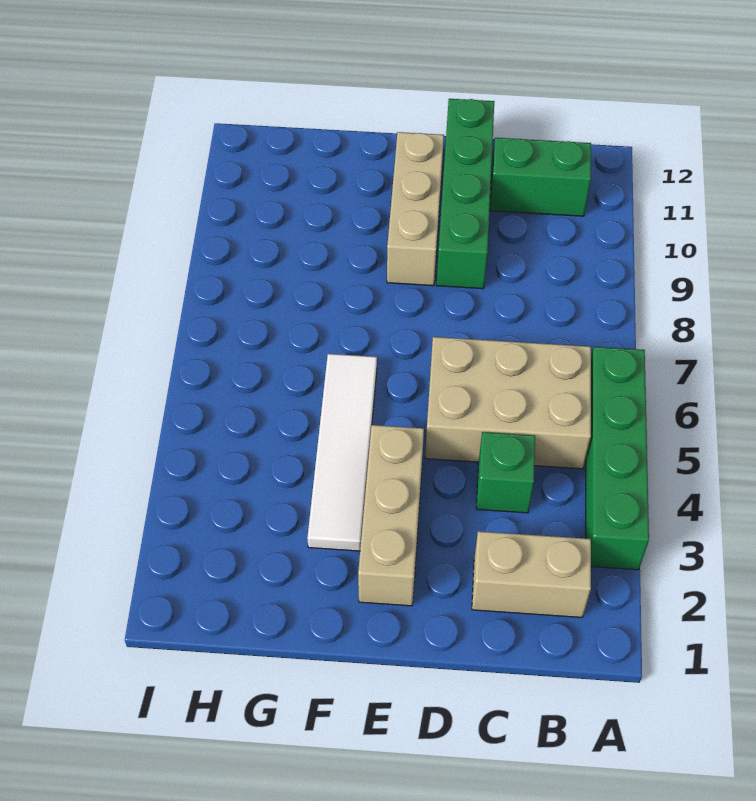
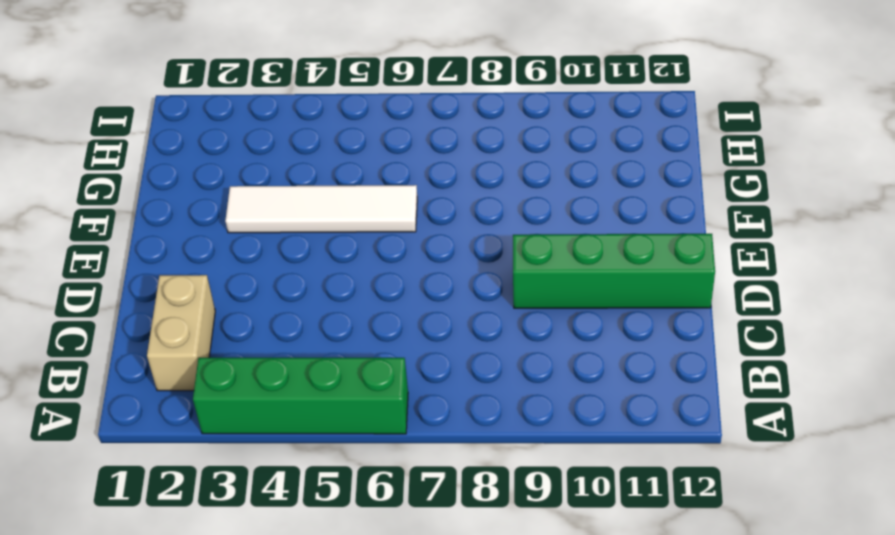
none -> tan 2x3 brick [425,337,591,469]
none -> green 1x2 brick [490,138,591,216]

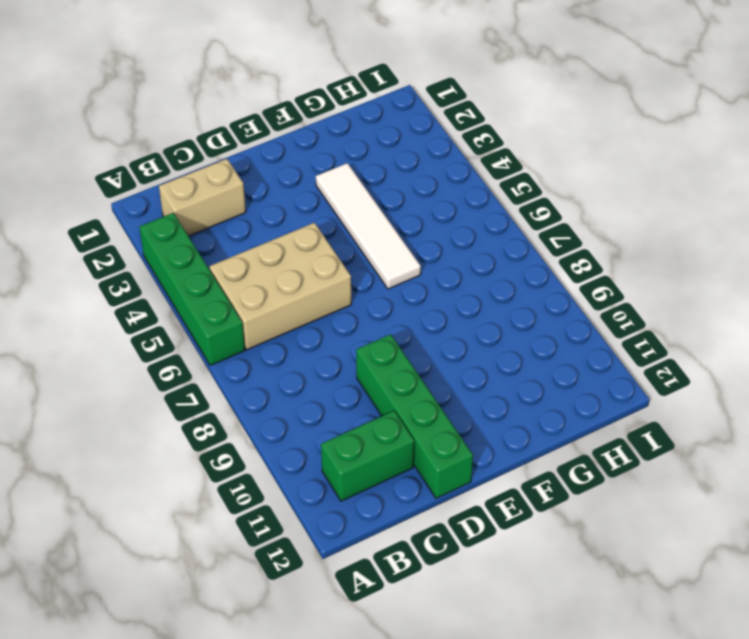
none -> green 1x1 brick [476,432,535,513]
none -> tan 1x3 brick [358,425,424,606]

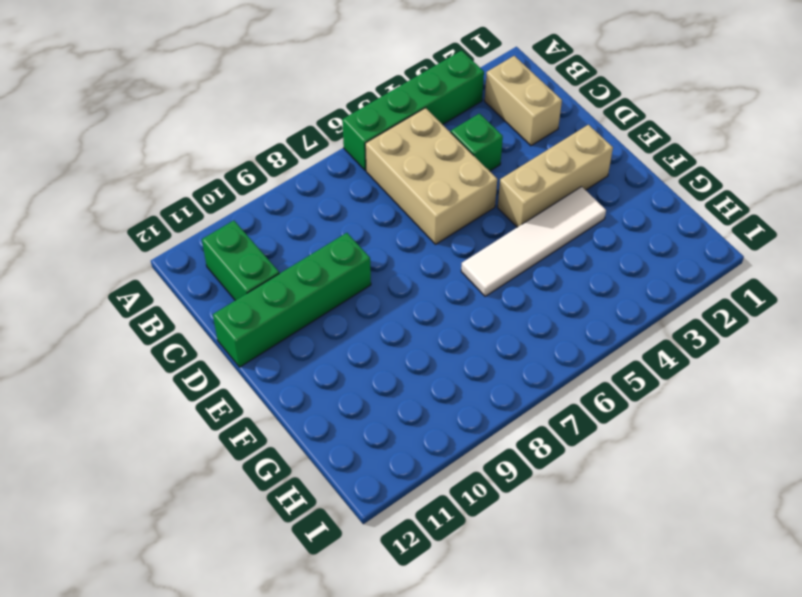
none -> tan 1x3 brick [387,132,444,286]

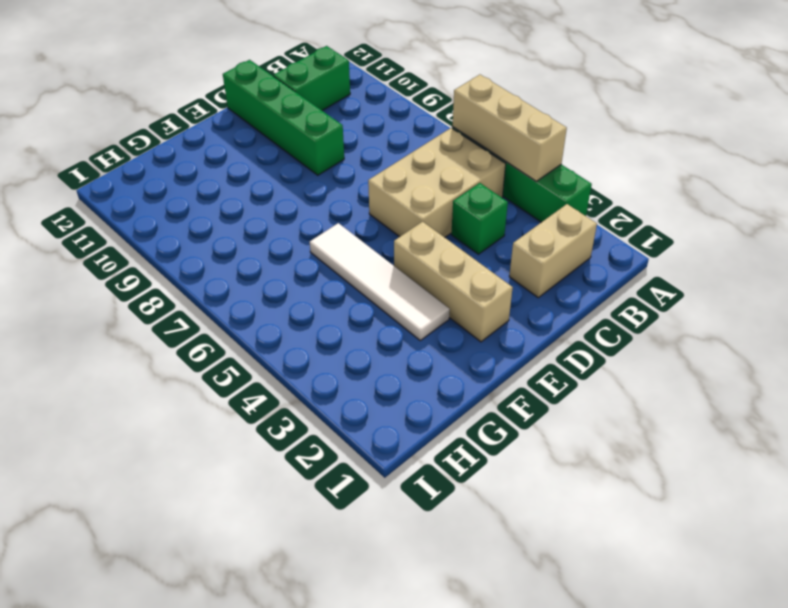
tan 1x3 brick [452,75,567,181] -> tan 1x3 brick moved to [387,132,444,286]

